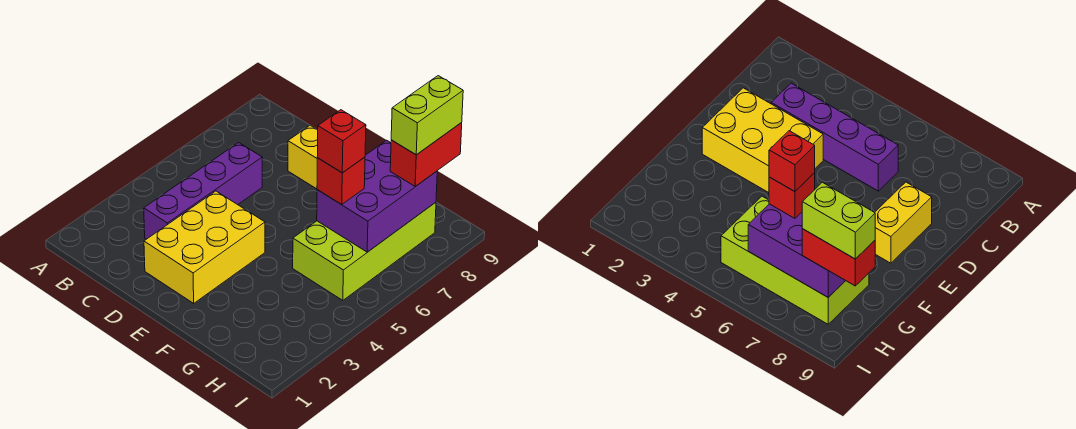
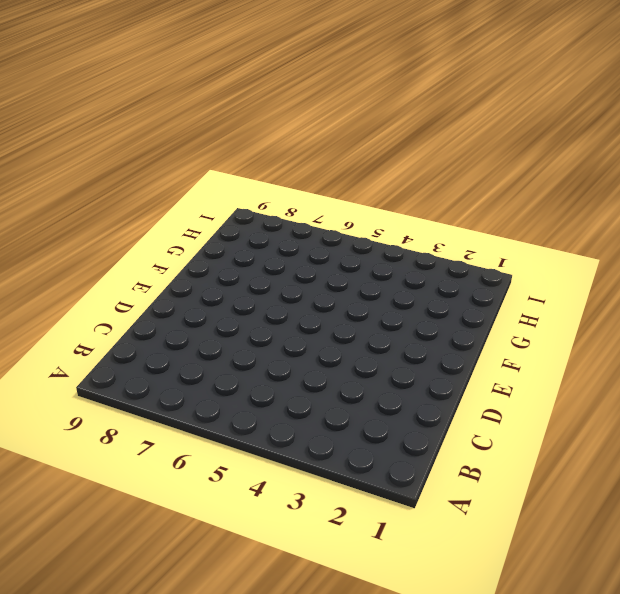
none -> purple 1x4 brick [144,143,262,239]
none -> yellow 2x3 brick [144,191,265,303]

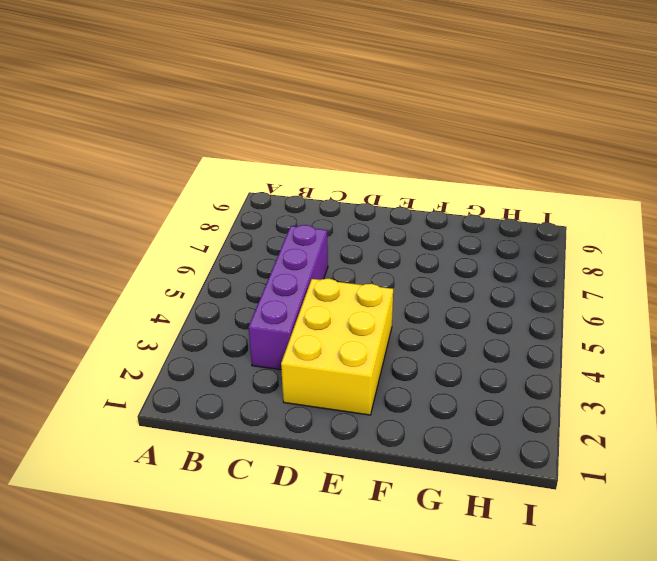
none -> yellow 1x2 brick [288,126,318,189]
none -> lime 2x4 brick [293,202,436,300]

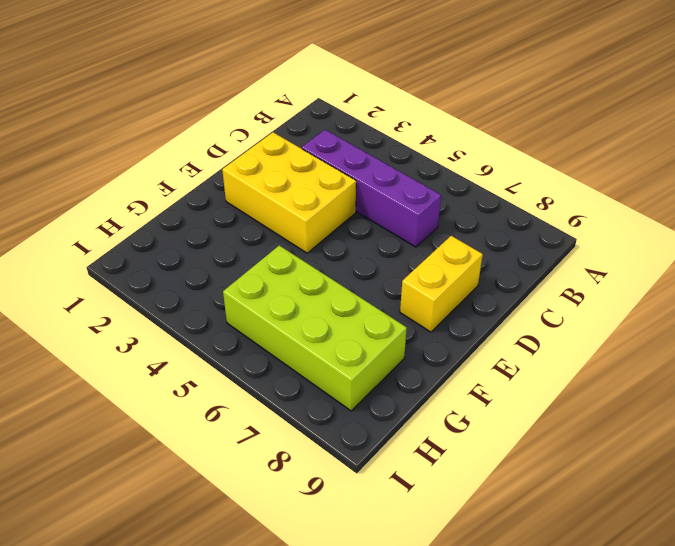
none -> purple 2x3 brick [317,140,437,252]
none -> red 1x1 brick [317,157,365,204]

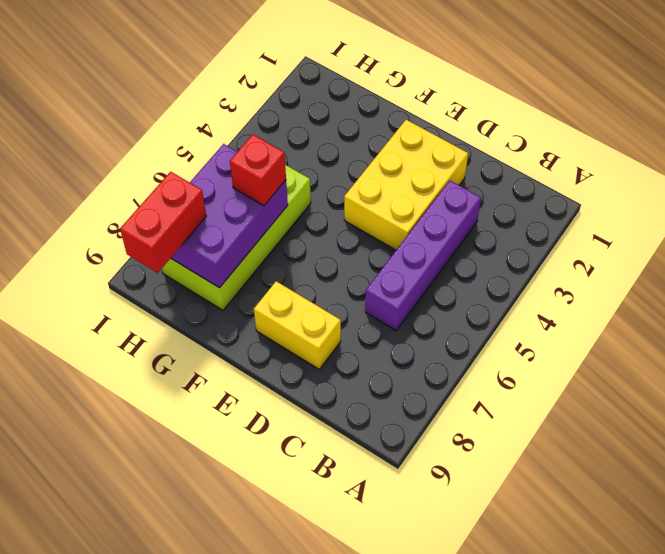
none -> red 1x1 brick [317,110,366,173]
none -> lime 1x2 brick [391,76,463,155]

